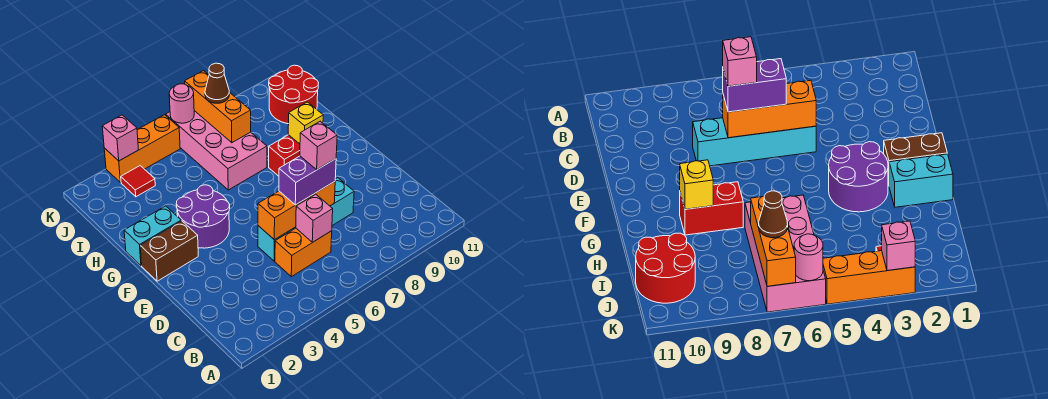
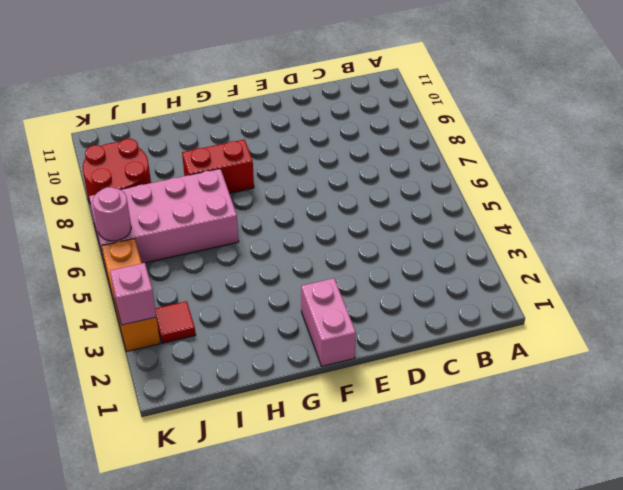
pink 1x2 brick [301,278,356,366] -> brown 1x2 brick [140,221,198,281]
red 1x2 brick [182,139,254,193] -> red 1x2 brick turned to [269,135,300,176]
red 2x2 round brick [83,139,151,204] -> red 2x2 round brick moved to [269,65,319,124]
none -> orange 1x2 brick [275,228,332,277]
none -> cyan 1x4 brick [258,178,354,261]
none -> purple 2x2 round brick [176,185,230,248]

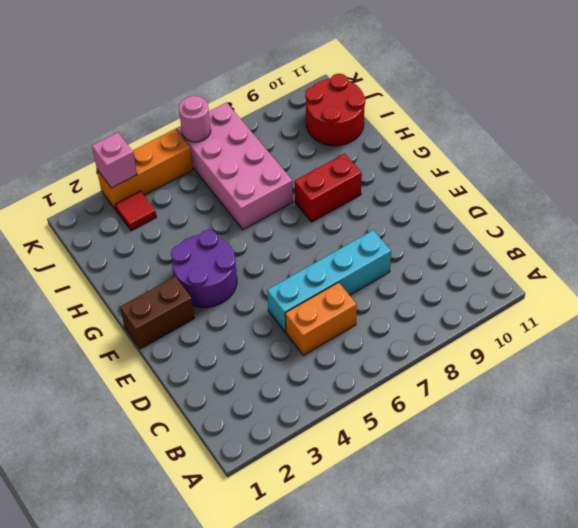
none -> cyan 1x2 brick [124,206,181,266]
none -> pink 1x1 brick [296,194,333,242]
none -> orange 1x3 brick [258,182,335,240]

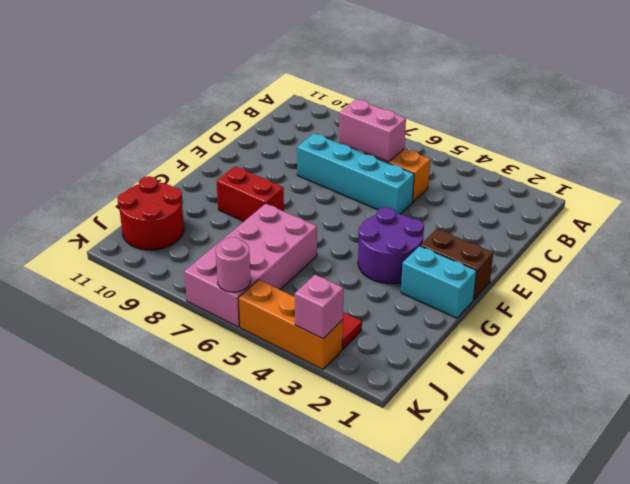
pink 1x2 brick [339,99,406,162] -> pink 1x1 brick [296,194,333,242]
none -> orange 1x3 brick [258,182,335,240]
none -> yellow 1x1 brick [288,102,323,144]
none -> orange 1x3 brick [185,71,251,143]

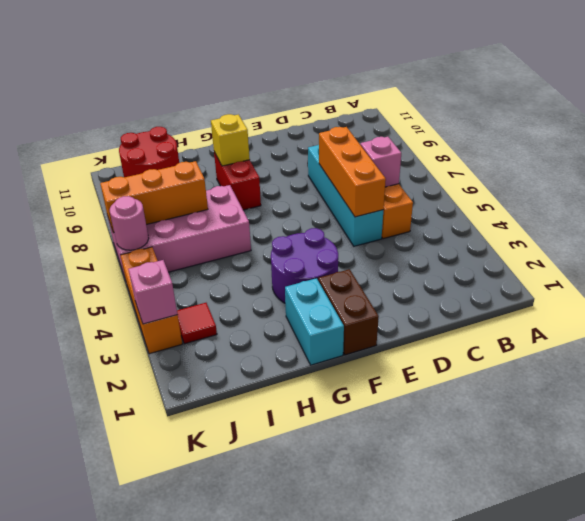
none -> purple 1x2 brick [279,156,336,205]
none -> brown 1x1 cone [205,63,229,103]
none -> pink 1x1 brick [300,121,337,170]

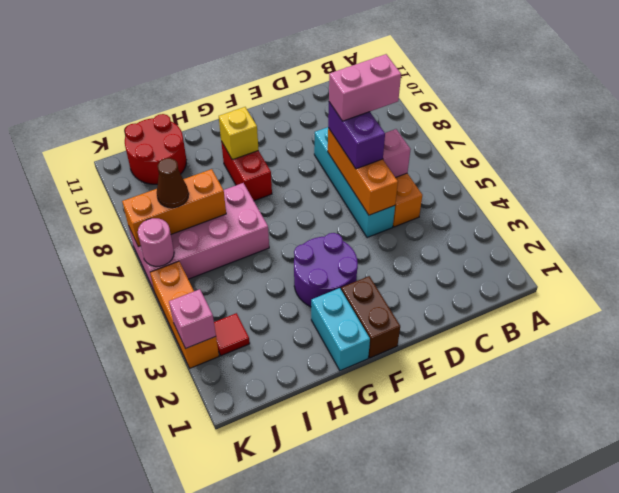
pink 1x2 brick [329,54,401,121] -> pink 1x1 brick [300,121,337,170]

